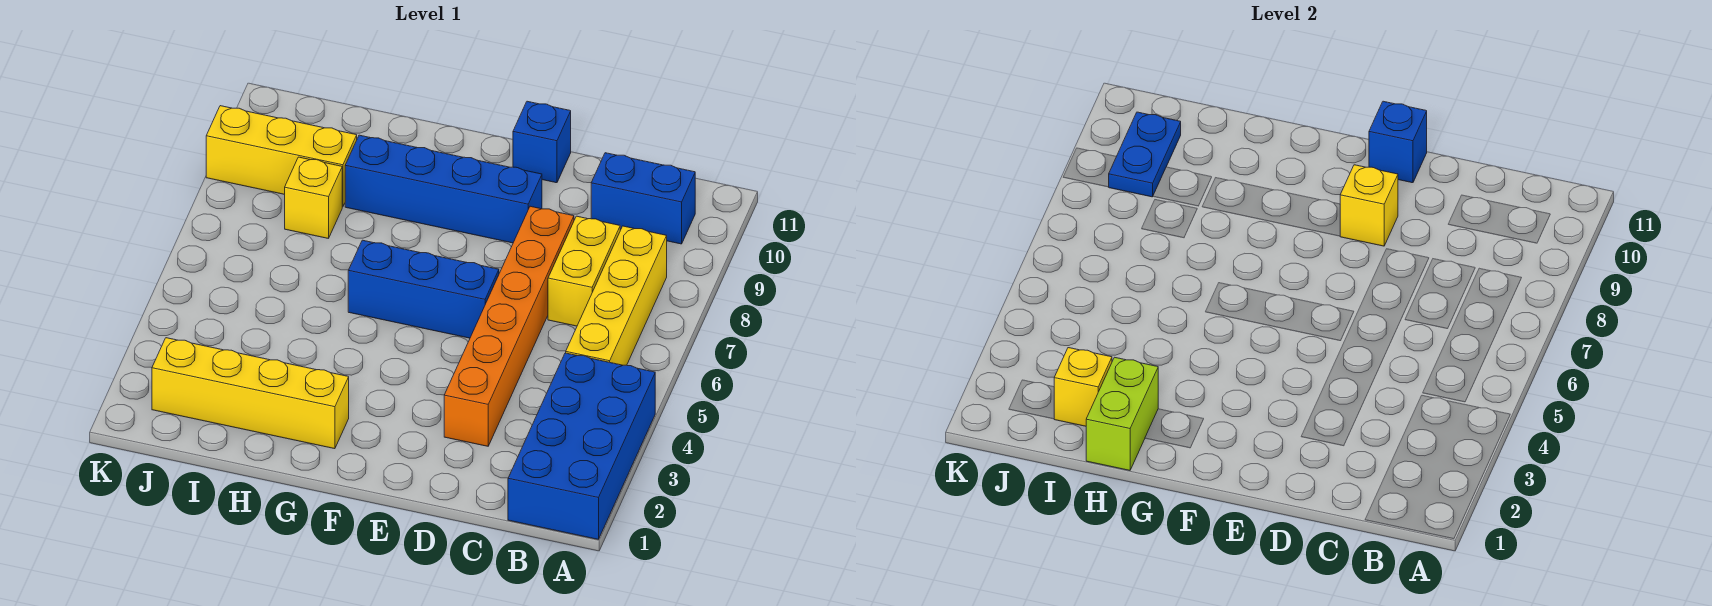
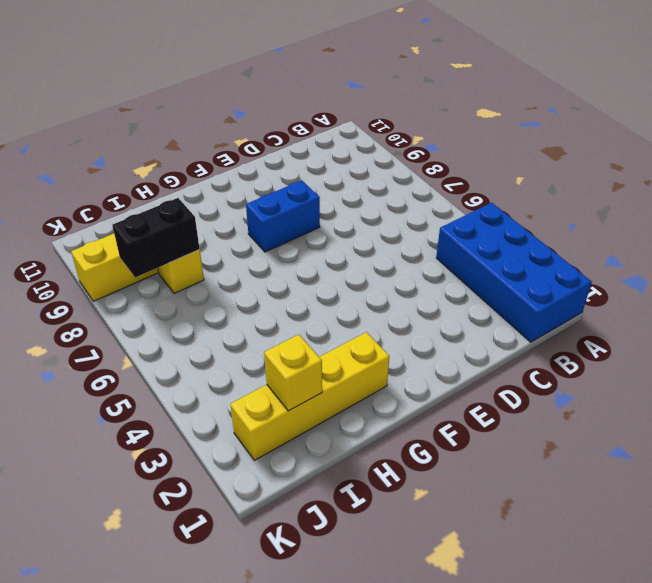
blue 1x2 brick [246,180,320,252] -> blue 1x2 brick moved to [591,153,695,244]
black 1x2 brick [112,198,200,277] -> none
none -> yellow 1x4 brick [566,226,667,365]
none -> yellow 1x2 brick [548,216,620,326]
none -> orange 1x6 brick [444,206,574,446]

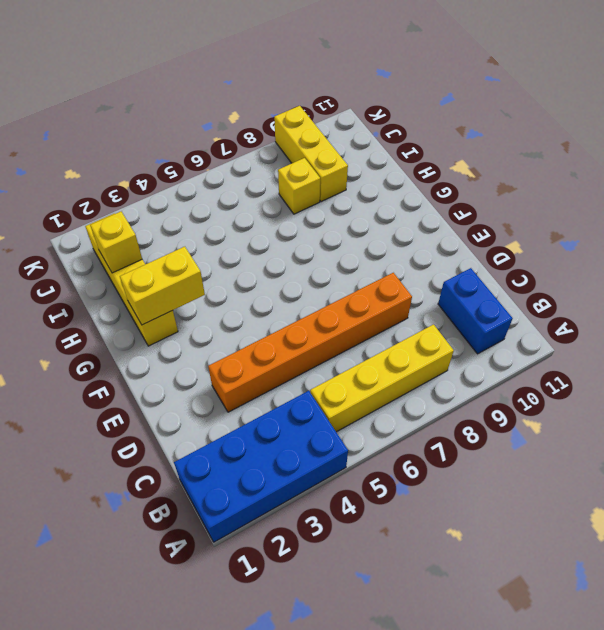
yellow 1x2 brick [120,247,205,325] -> yellow 1x2 brick moved to [548,216,620,326]
none -> blue 1x3 brick [348,240,499,338]
none -> blue 1x4 brick [345,135,542,243]
none -> blue 1x1 brick [513,101,571,183]

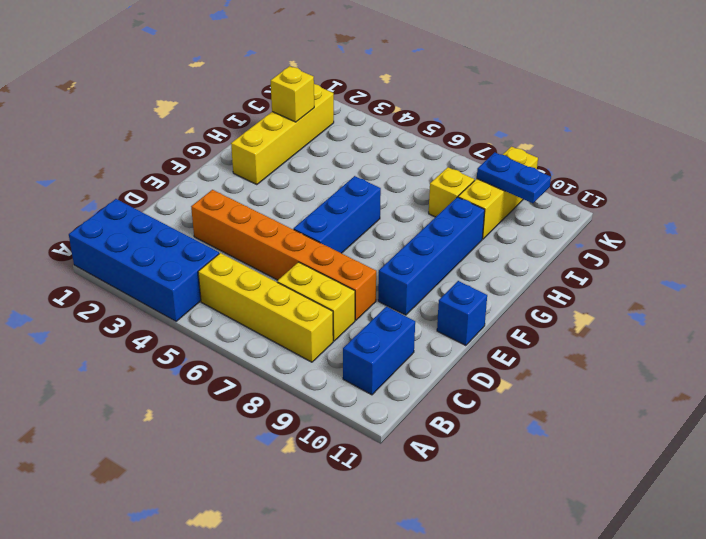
none -> yellow 1x1 brick [1340,165,1398,246]
none -> blue 1x1 brick [1369,101,1427,183]
none -> lime 1x2 brick [1086,357,1158,470]

